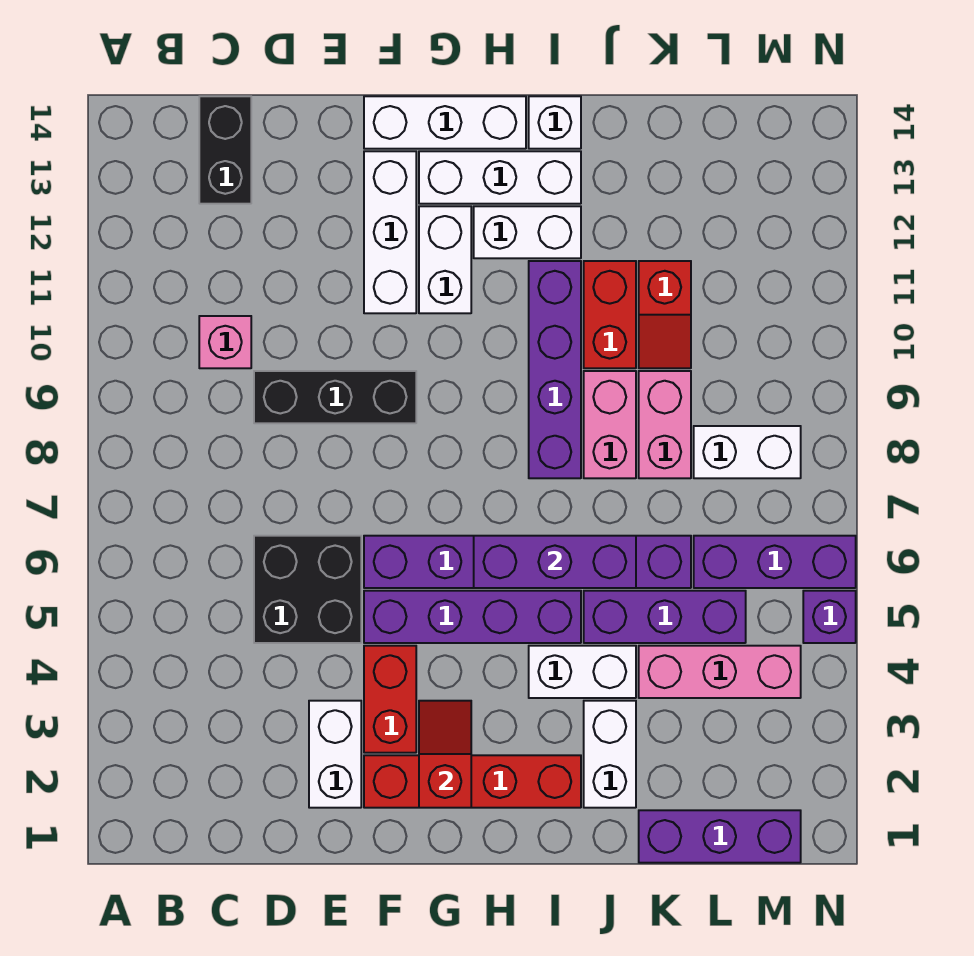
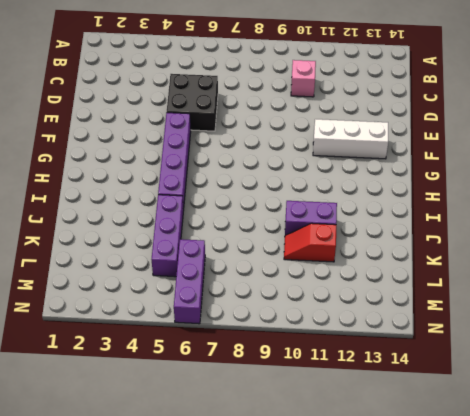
purple 1x2 brick [285,201,337,235] -> red 1x2 brick [584,261,636,368]
none -> black 1x2 brick [199,96,251,204]
none -> black 1x3 brick [254,371,416,423]
none -> white 1x2 brick [309,701,361,808]
none -> red 1x4 brick [364,755,581,808]

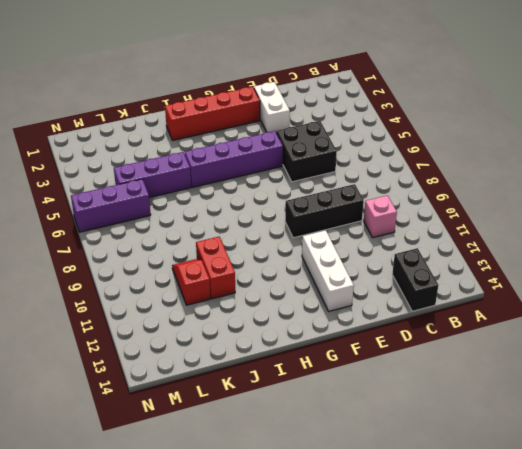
none -> red 1x2 brick [364,646,416,753]
none -> purple 1x6 brick [364,536,691,588]
none -> white 1x3 brick [364,96,526,149]
none -> white 1x2 brick [419,206,471,313]

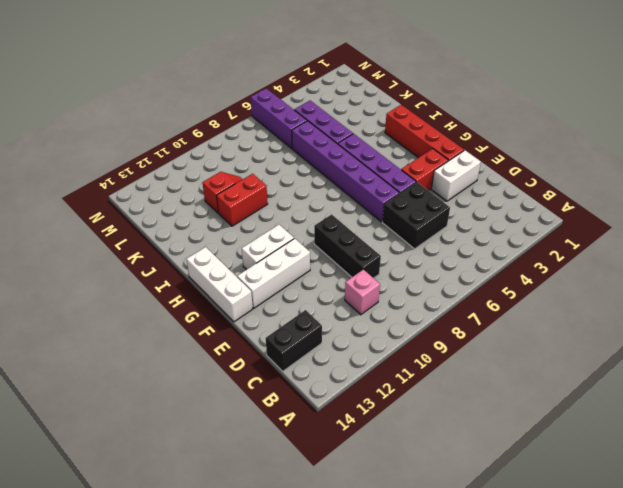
none -> white 1x3 brick [419,151,581,204]
none -> white 1x2 brick [474,206,581,258]
none -> white 1x2 brick [529,646,636,698]
none -> purple 1x4 brick [529,261,581,478]

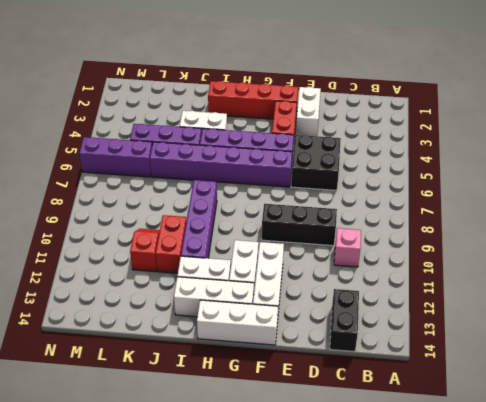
none -> white 1x1 brick [529,96,581,149]
none -> white 1x2 brick [584,701,636,808]
none -> pink 1x2 brick [584,371,636,478]
none -> purple 1x3 brick [639,810,801,863]

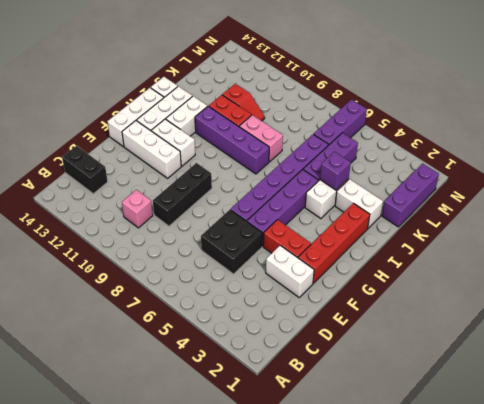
purple 1x1 brick [320,152,351,190] -> purple 1x1 brick moved to [803,591,856,643]
none -> pink 1x3 brick [639,646,801,698]
none -> pink 1x2 brick [639,371,691,478]
none -> white 1x2 brick [694,426,801,478]
none -> red 1x2 slope [419,701,471,808]

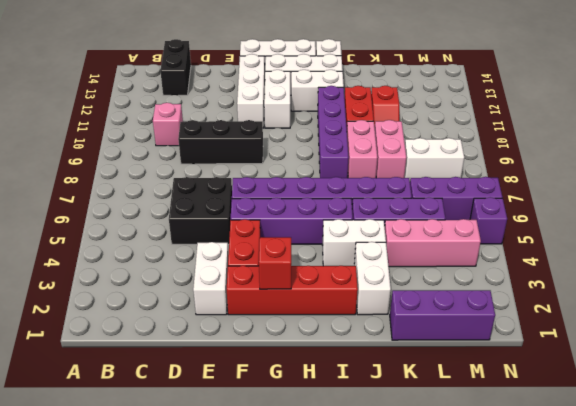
none -> purple 1x3 brick [474,536,636,588]

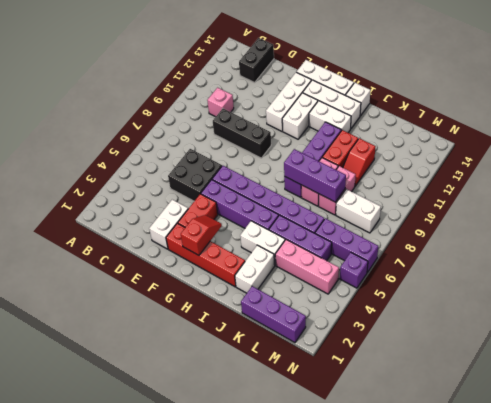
purple 1x3 brick [284,149,346,202] -> purple 1x3 brick moved to [474,536,636,588]

